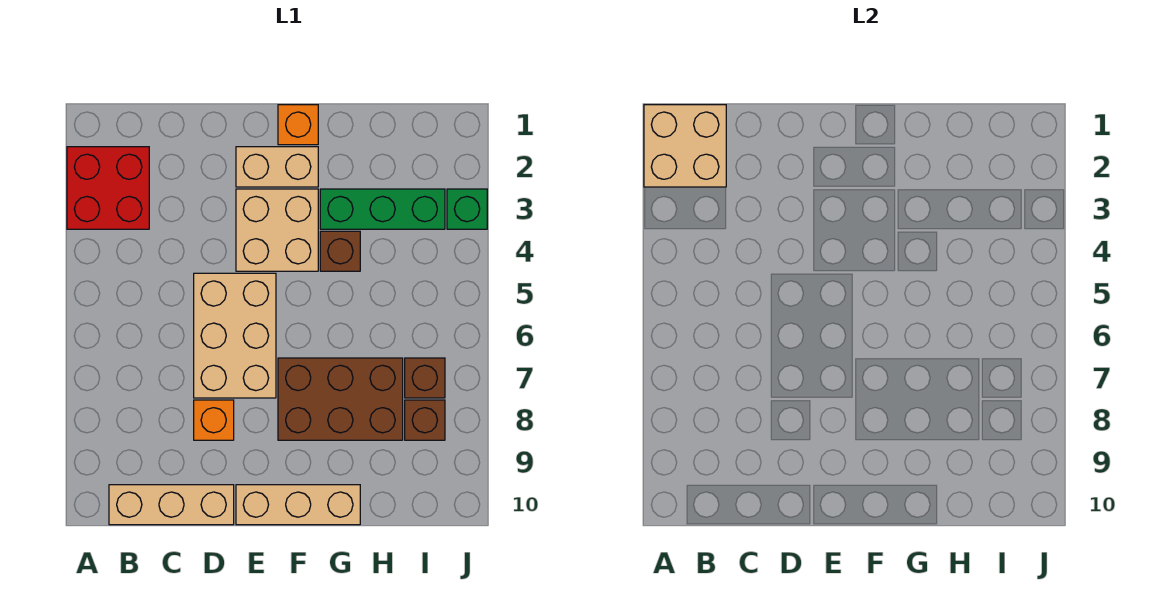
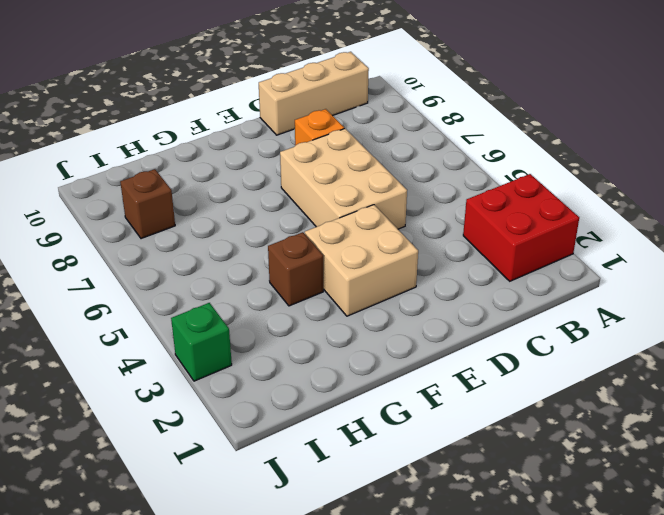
none -> tan 1x2 brick [236,147,318,187]
none -> tan 1x3 brick [236,485,360,525]
none -> orange 1x1 brick [278,105,318,145]

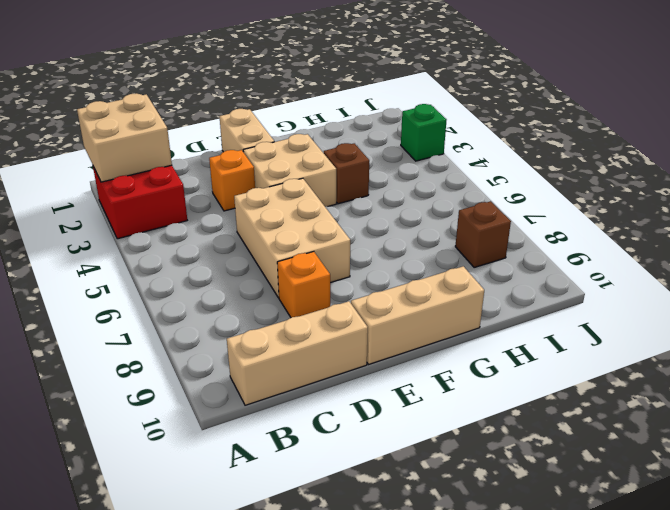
orange 1x1 brick [209,150,255,211] -> orange 1x1 brick moved to [278,105,318,145]
tan 1x2 brick [219,109,274,152] -> tan 1x2 brick turned to [236,147,318,187]
none -> brown 2x3 brick [278,358,403,440]
none -> green 1x3 brick [320,189,445,229]
none -> brown 1x1 brick [405,358,445,398]

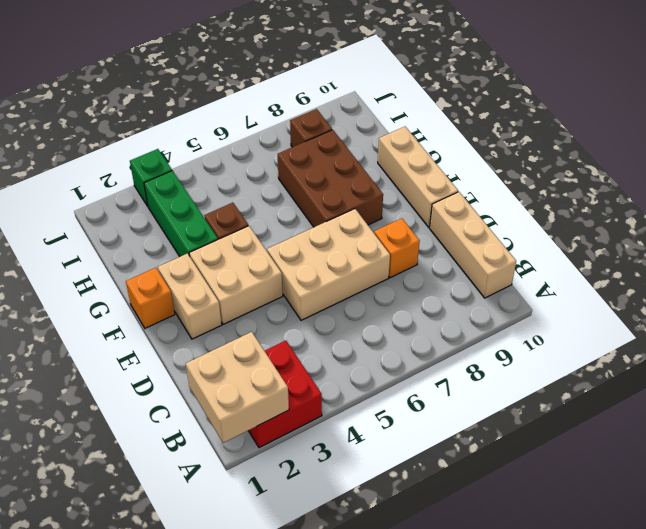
none -> brown 1x1 brick [405,358,445,398]

